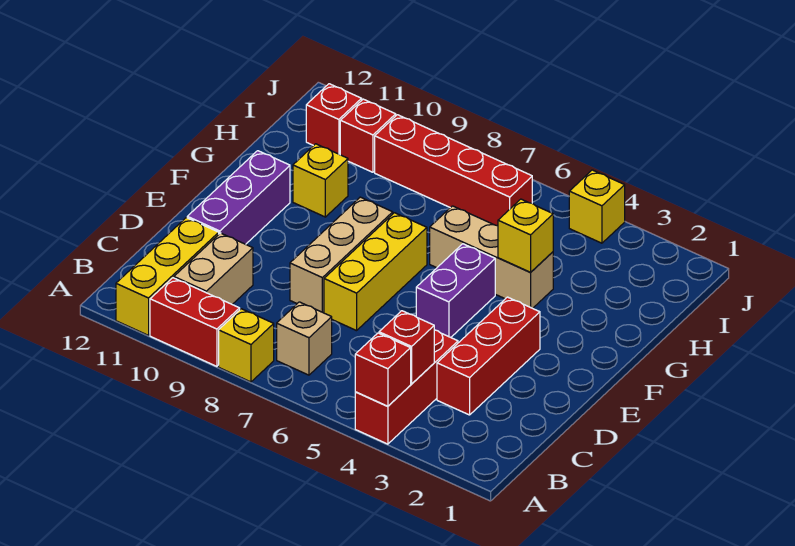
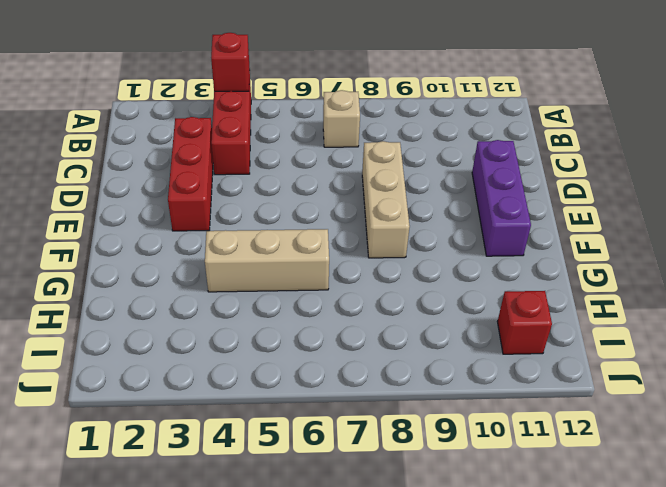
none -> yellow 1x1 brick [219,309,274,382]
none -> red 1x2 brick [150,278,240,366]
none -> yellow 1x3 brick [116,218,219,335]

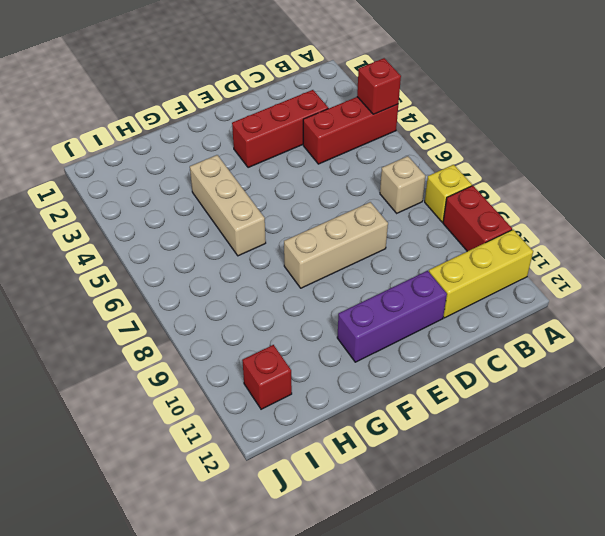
none -> tan 1x2 brick [174,233,253,304]
none -> yellow 1x3 brick [324,213,427,331]
none -> purple 1x2 brick [416,244,495,337]

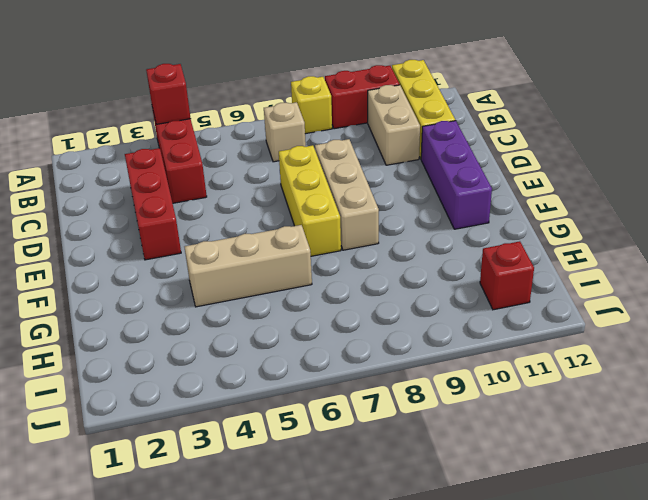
none -> purple 1x2 brick [416,244,495,337]
none -> yellow 1x1 brick [293,144,348,217]
none -> red 1x4 brick [375,115,532,226]

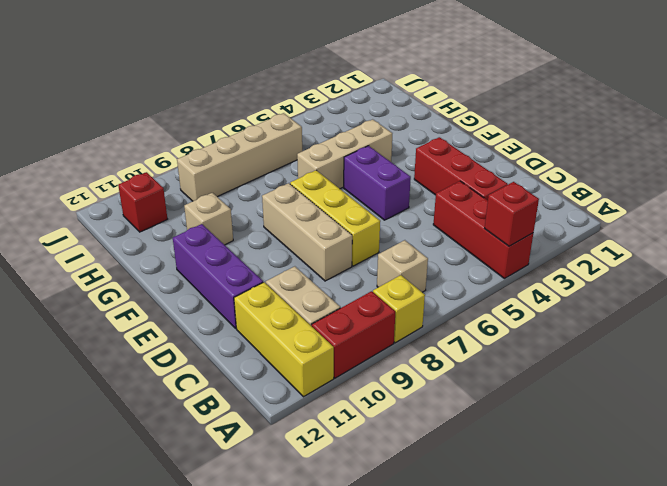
tan 1x1 brick [184,193,233,245] -> yellow 1x1 brick [293,144,348,217]
tan 1x4 brick [177,113,302,201] -> red 1x4 brick [375,115,532,226]
none -> red 1x1 brick [340,99,396,172]
none -> yellow 1x1 brick [569,170,625,243]
none -> red 1x1 brick [379,311,434,384]

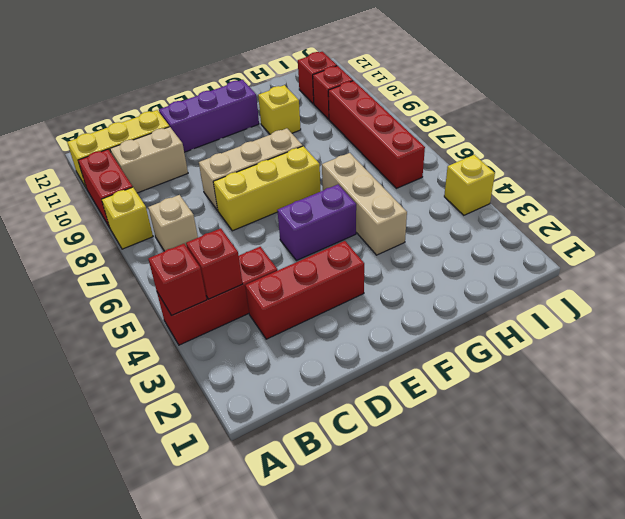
none -> yellow 1x1 brick [498,199,553,272]

